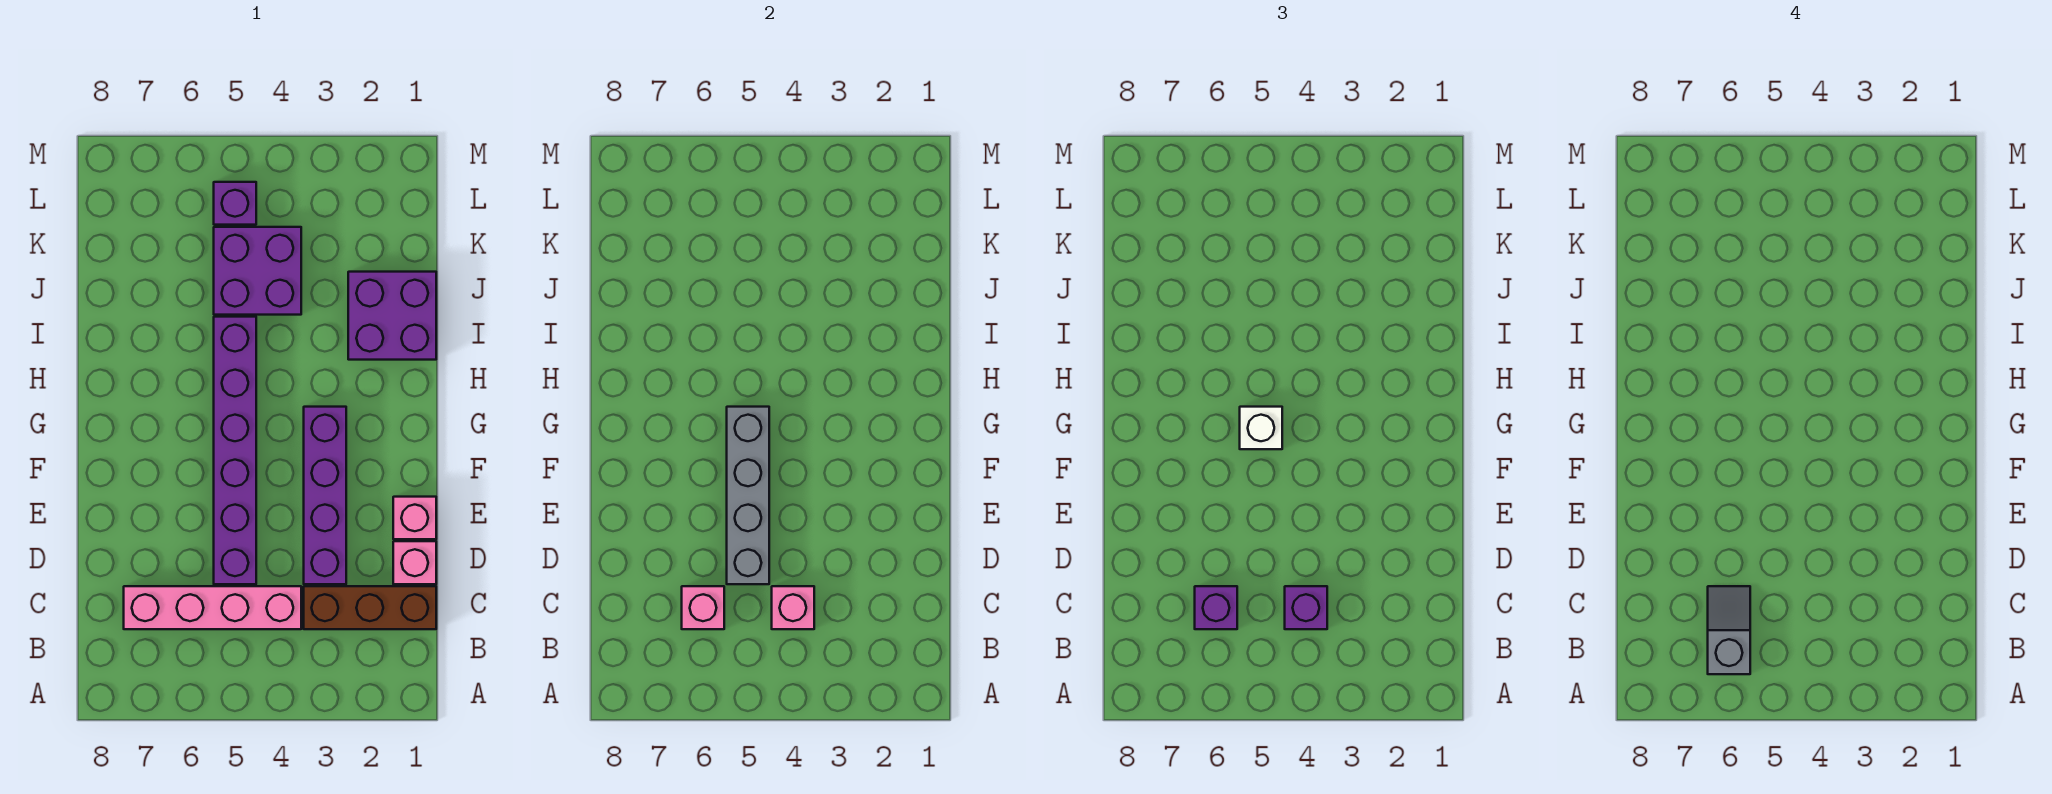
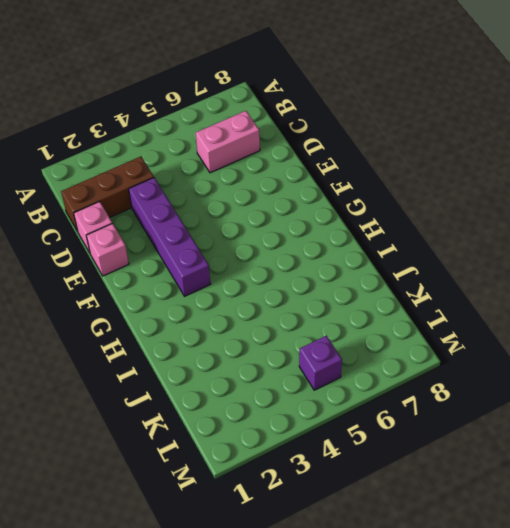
pink 1x2 brick [196,111,260,173] -> pink 1x4 brick [124,586,301,629]
none -> purple 1x6 brick [214,317,256,584]
none -> purple 2x2 brick [348,272,436,360]
none -> purple 2x2 brick [214,227,301,315]

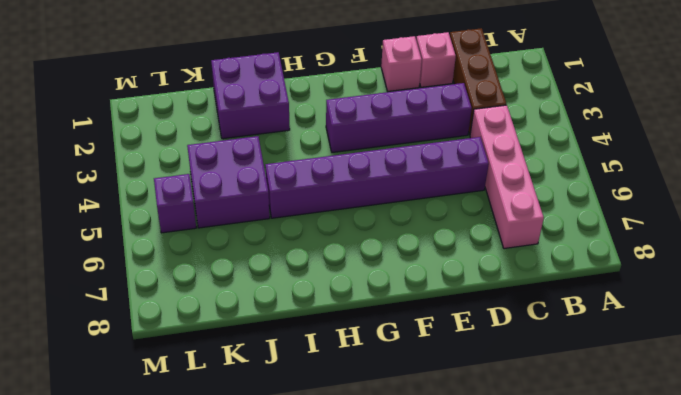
none -> pink 1x1 brick [772,586,814,629]
none -> pink 1x1 brick [682,586,724,629]
none -> grey 1x4 brick [727,407,769,584]

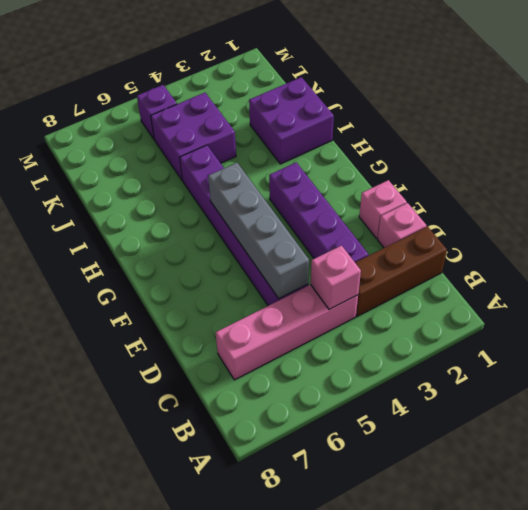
none -> pink 1x1 brick [682,586,724,629]
none -> purple 1x1 brick [1285,586,1327,629]
none -> purple 1x1 brick [1195,586,1237,629]

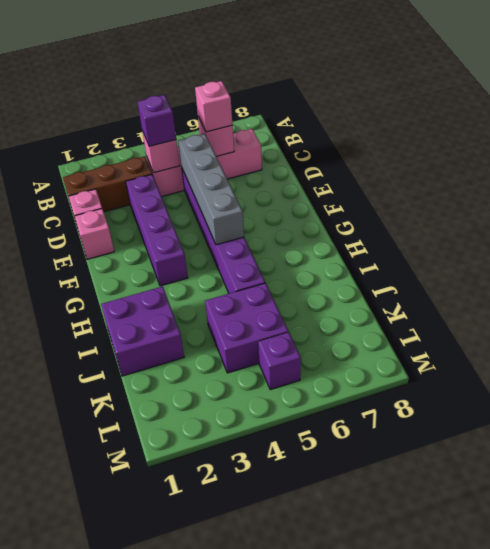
pink 1x1 brick [195,81,232,132] -> purple 1x1 brick [1195,586,1237,629]
none -> white 1x1 brick [1240,407,1282,449]
none -> grey 1x2 slope [1708,586,1750,674]

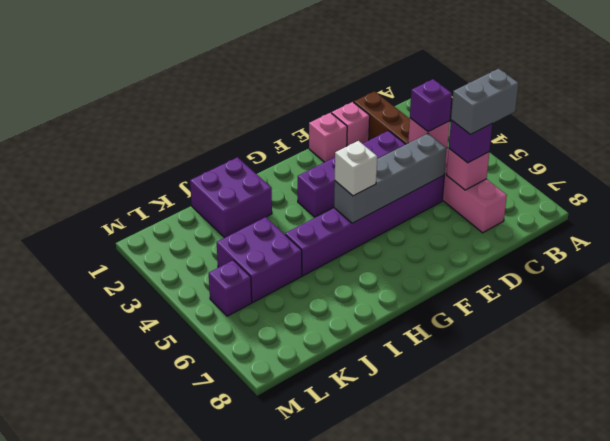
grey 1x2 brick [451,69,519,134] -> grey 1x2 slope [1708,586,1750,674]

